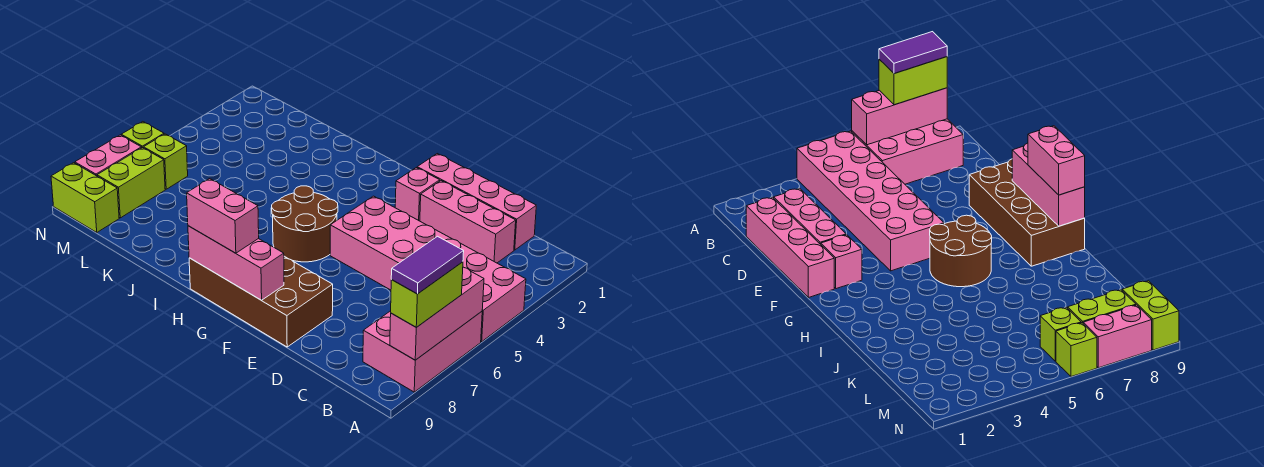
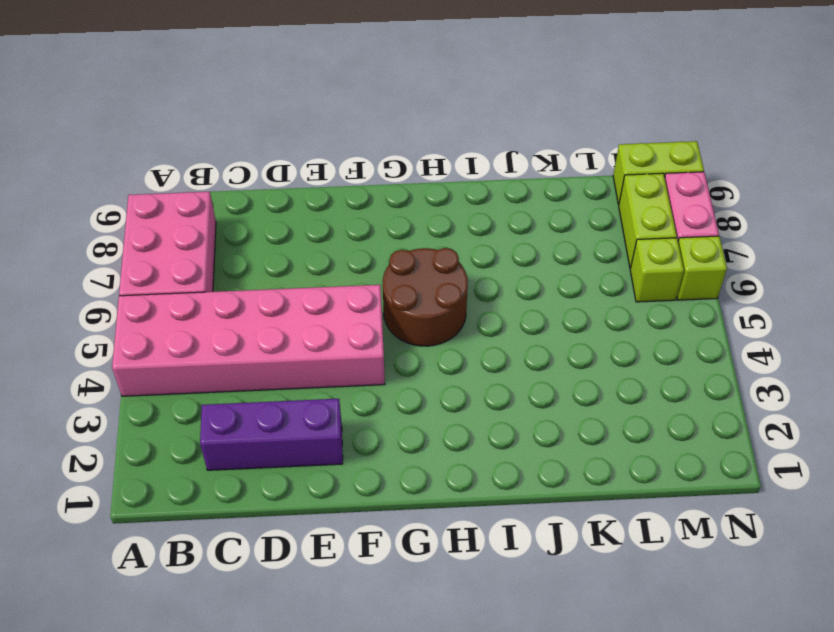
purple 1x3 brick [200,399,343,470] -> pink 1x3 brick [420,181,516,263]
none -> pink 1x4 brick [417,154,536,250]
none -> brown 2x4 brick [189,256,333,347]
none -> pink 1x1 brick [395,168,440,221]

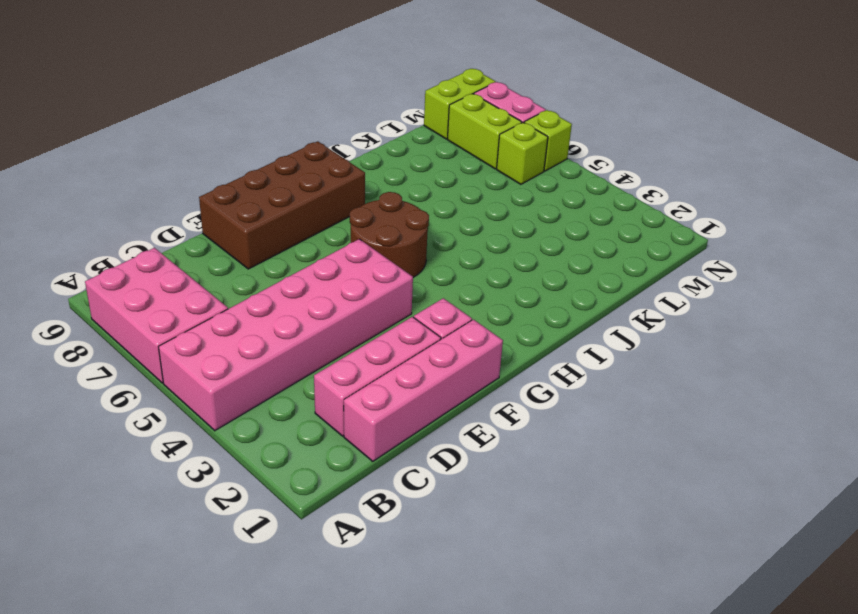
none -> pink 1x3 brick [390,267,484,360]
none -> pink 1x3 brick [188,226,284,300]
none -> lime 1x2 brick [391,262,463,327]

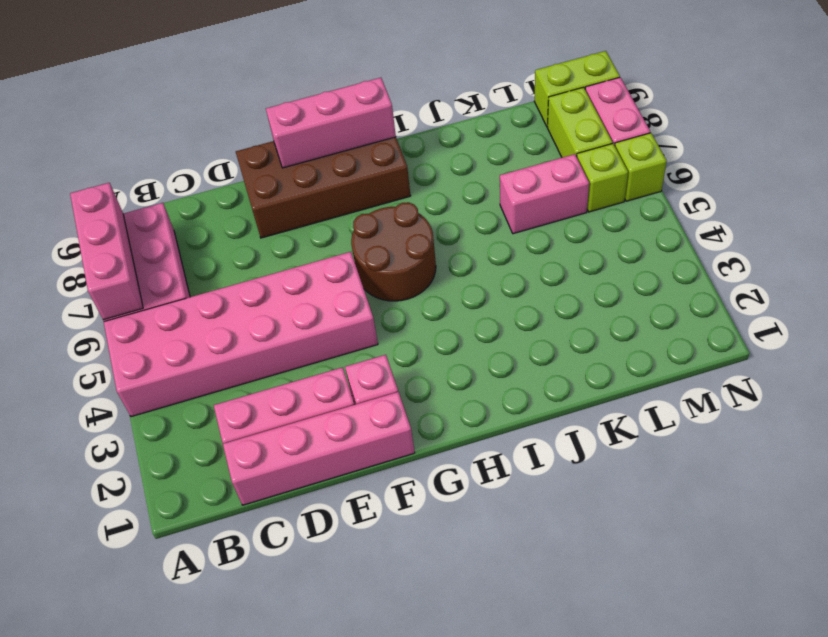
pink 1x2 brick [500,154,589,234] -> pink 1x2 brick moved to [187,179,259,253]
none -> lime 1x2 brick [391,262,463,327]
none -> purple 1x2 tile [391,236,464,294]

